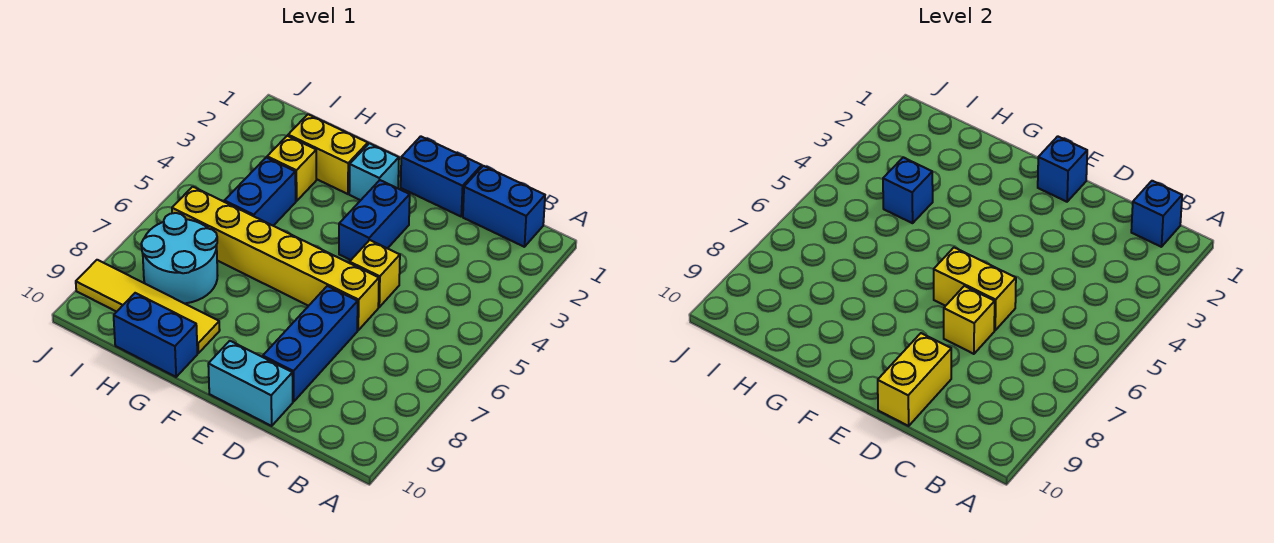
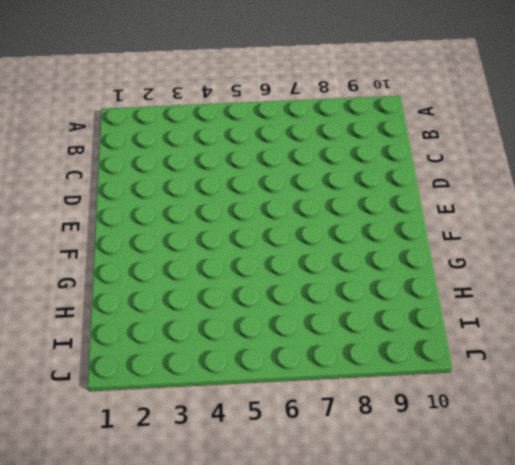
none -> blue 1x2 brick [463,166,545,247]
none -> blue 1x2 brick [401,136,482,216]
none -> yellow 1x1 brick [350,240,400,307]

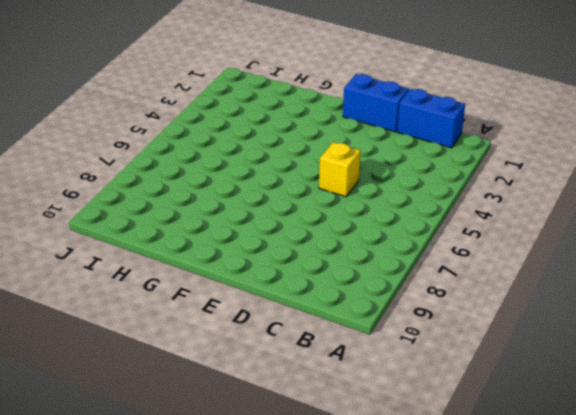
none -> yellow 1x6 brick [172,187,379,330]
none -> blue 1x3 brick [263,286,358,402]
none -> cyan 1x2 brick [208,341,293,426]

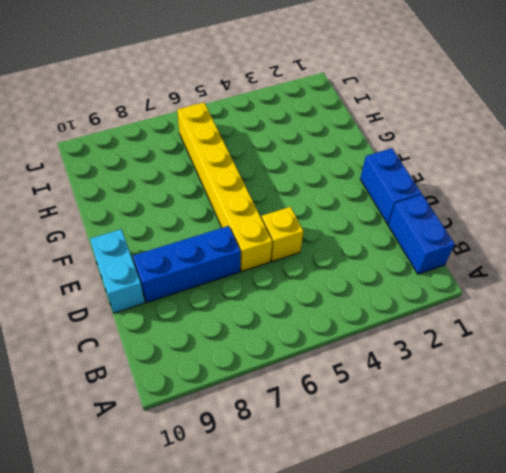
none -> blue 1x2 brick [339,180,410,260]
none -> cyan 1x1 brick [349,143,399,200]
none -> yellow 1x2 brick [288,114,368,194]

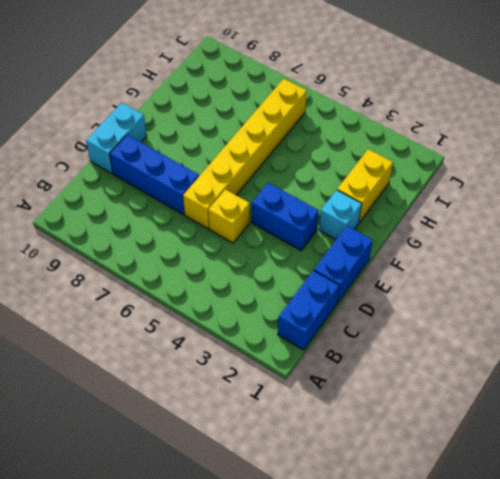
none -> yellow 1x4 tile [76,260,220,353]
none -> blue 1x2 brick [114,293,197,377]
none -> yellow 1x1 brick [267,136,316,201]

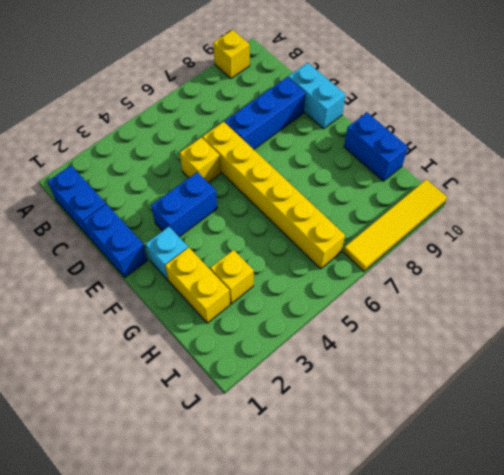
yellow 1x1 brick [213,30,250,78] -> yellow 1x1 brick moved to [944,286,995,354]
yellow 1x4 tile [344,179,447,271] -> yellow 1x4 tile turned to [76,260,220,353]
none -> blue 1x2 brick [224,157,296,226]
none -> cyan 2x2 round brick [141,213,218,303]
none -> blue 1x1 brick [1131,181,1182,247]

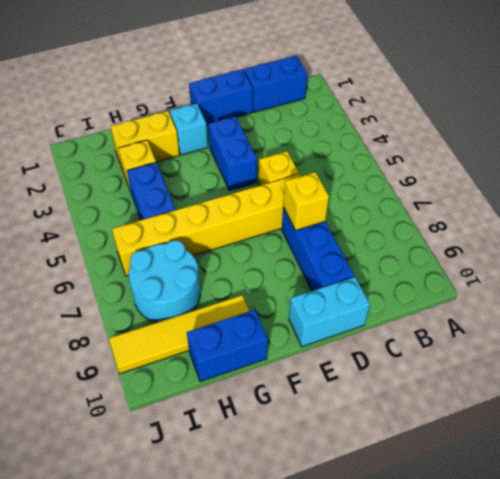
none -> blue 1x1 brick [1131,181,1182,247]
none -> yellow 1x2 brick [934,248,1016,330]
none -> yellow 1x2 brick [878,333,951,426]

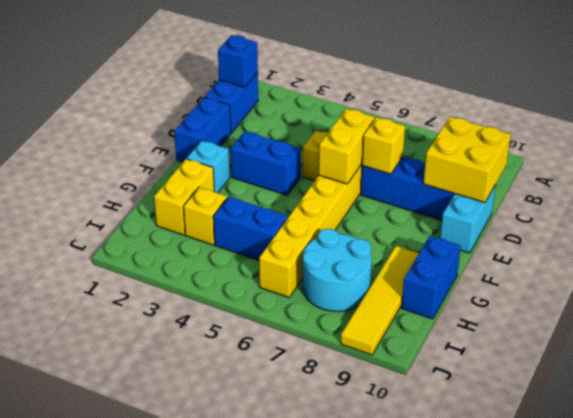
yellow 2x2 brick [423,117,511,203] -> yellow 1x2 brick [878,333,951,426]
none -> blue 1x1 brick [1038,136,1087,202]
none -> blue 1x1 brick [883,157,933,223]

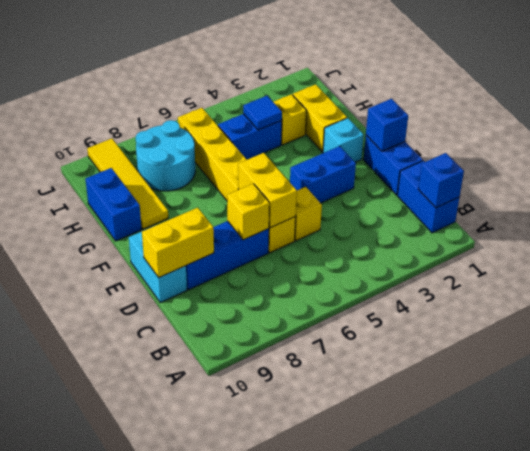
blue 1x1 tile [243,96,282,130] -> blue 1x1 brick [883,157,933,223]

